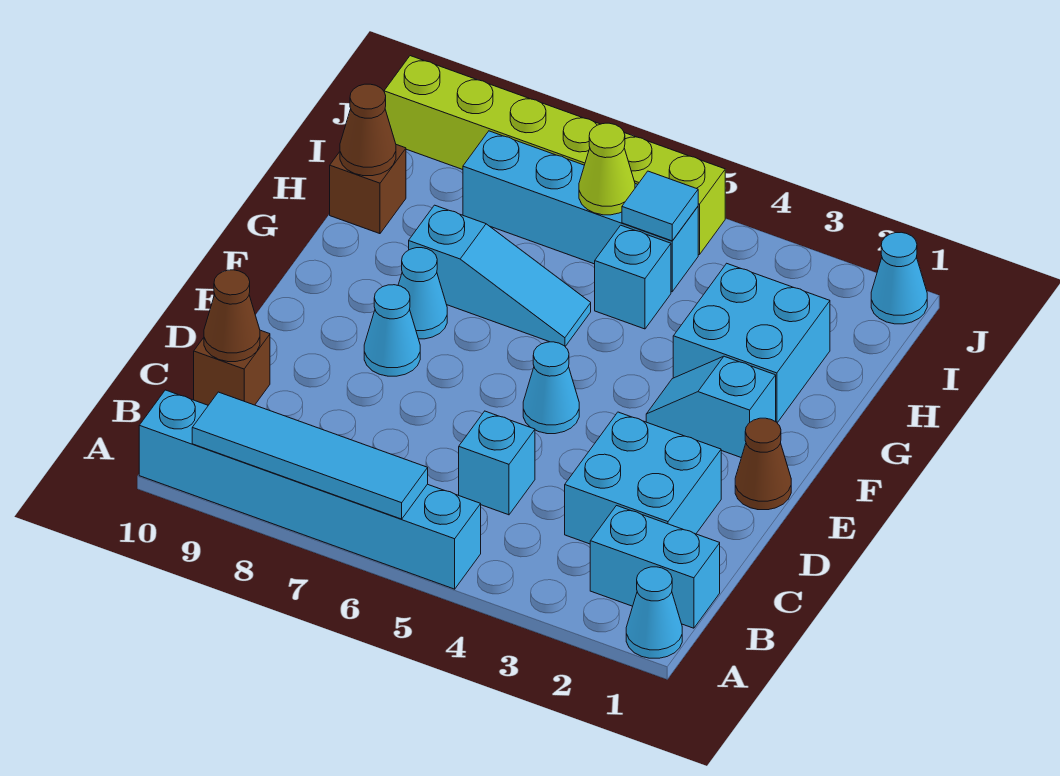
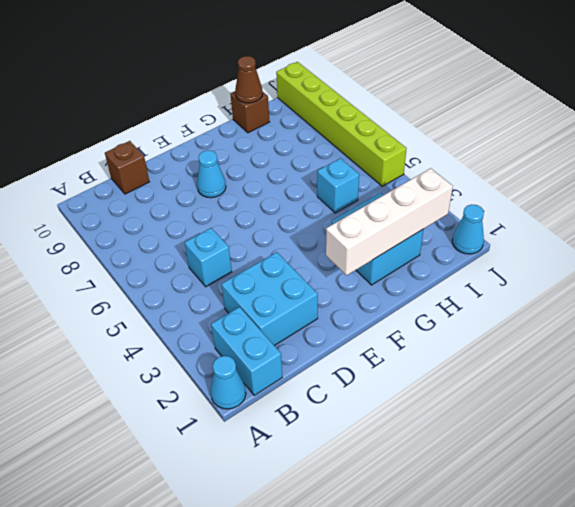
white 1x4 brick [326,168,453,275] -> none
none -> cyan 1x6 brick [139,390,481,589]
none -> brown 1x1 cone [735,418,791,510]
none -> cyan 1x1 cone [523,342,579,434]

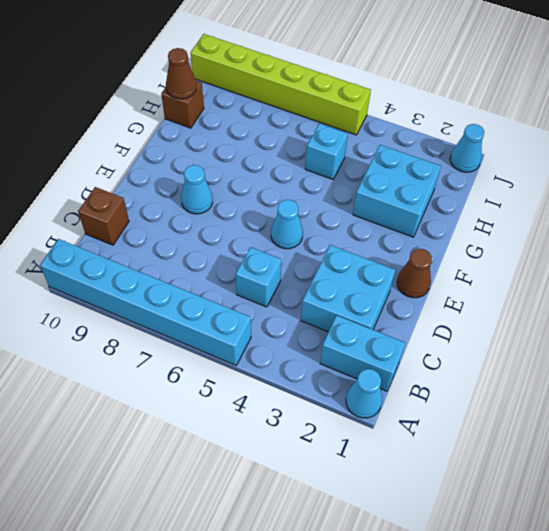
none -> cyan 1x2 slope [646,356,776,458]
none -> cyan 1x1 cone [398,248,447,339]
none -> cyan 1x3 slope [409,205,591,346]

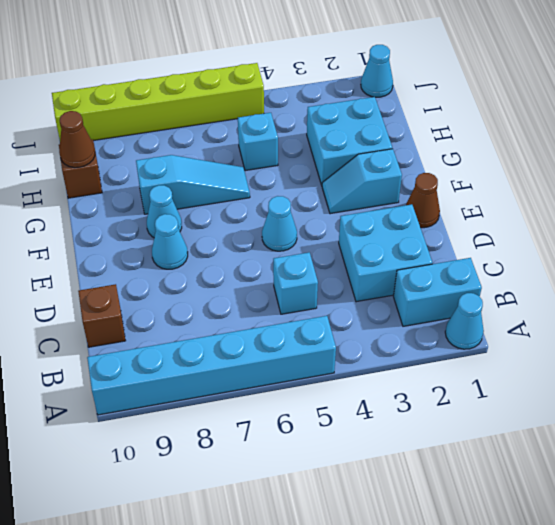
none -> cyan 1x4 brick [463,131,698,292]
none -> cyan 1x4 tile [192,392,428,519]
none -> brown 1x1 cone [204,270,260,362]

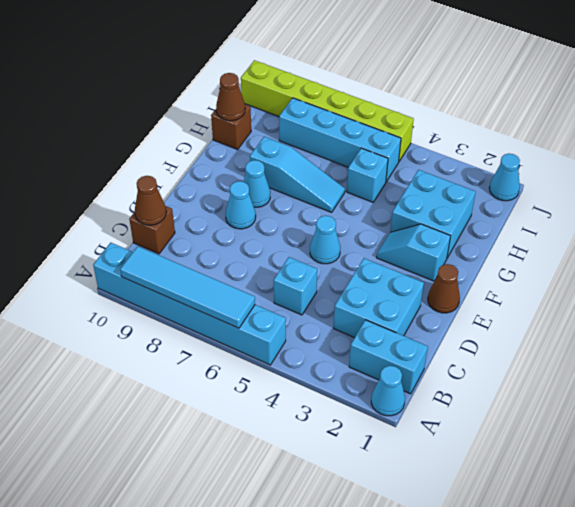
none -> cyan 1x1 tile [622,171,698,241]
none -> lime 1x1 cone [579,123,635,215]

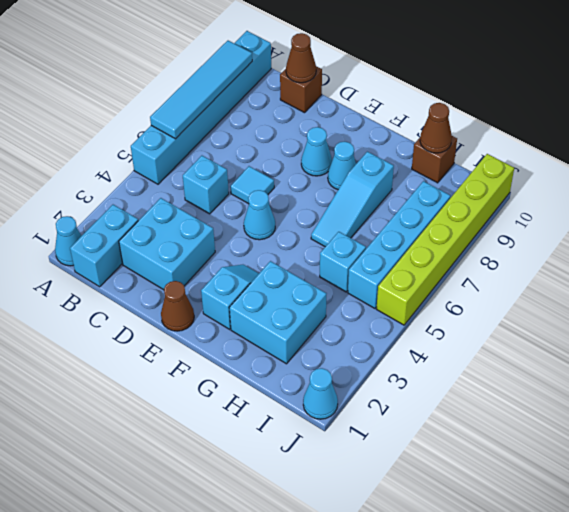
cyan 1x1 tile [230,166,274,204] -> cyan 1x1 tile moved to [622,171,698,241]
none -> lime 1x1 cone [579,123,635,215]

